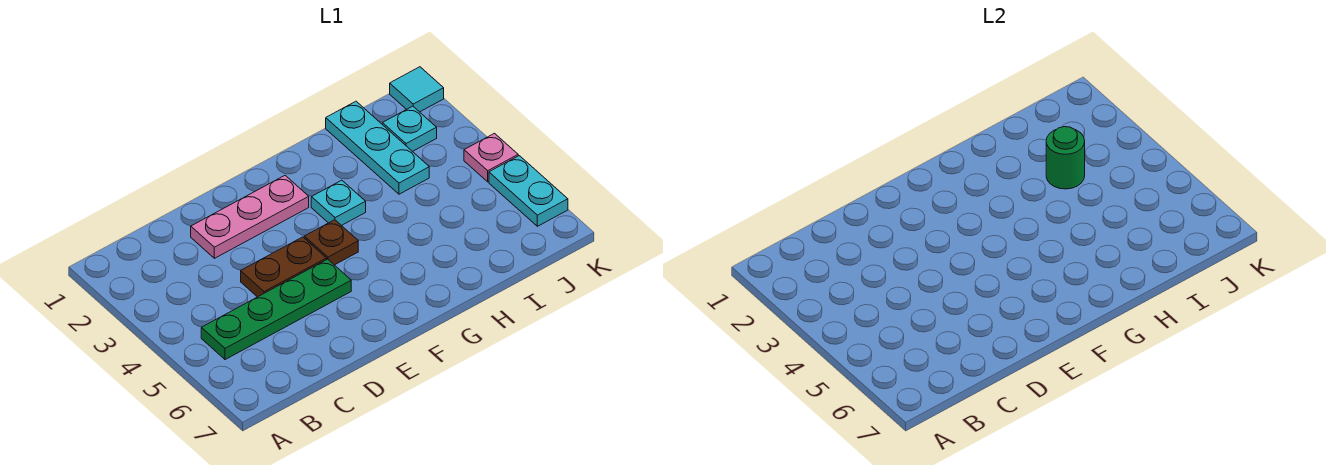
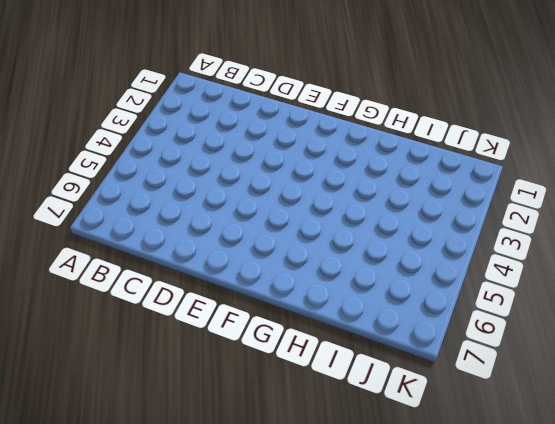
none -> green 1x4 plate [201,259,351,360]
none -> pink 1x3 plate [191,176,309,258]

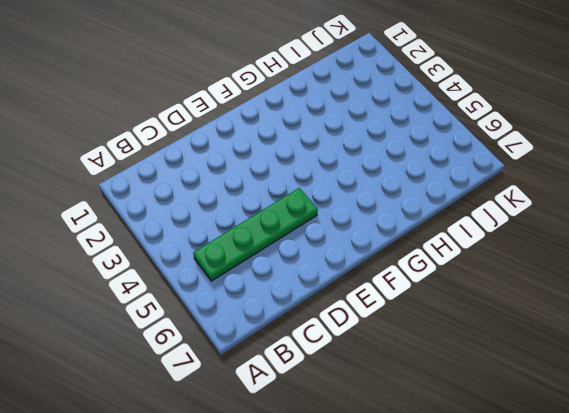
none -> pink 1x3 plate [191,176,309,258]
none -> brown 1x2 plate [241,237,327,297]

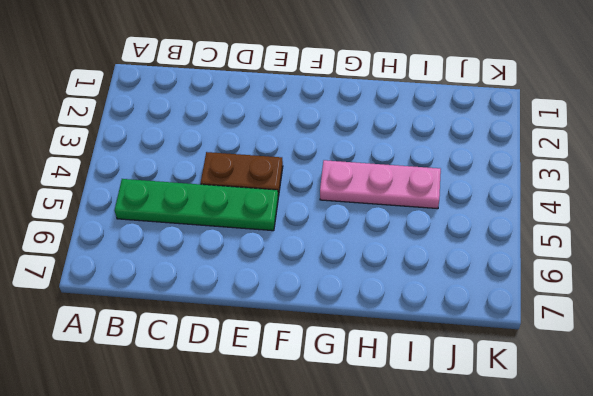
pink 1x3 plate [320,160,441,209] -> pink 1x3 plate moved to [191,176,309,258]
none -> brown 1x1 plate [304,220,358,265]
none -> cyan 1x1 plate [311,180,366,226]

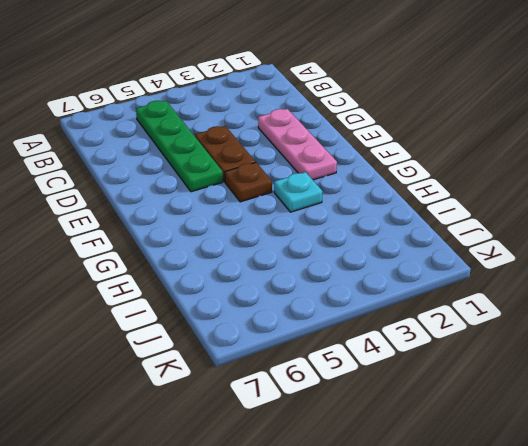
none -> cyan 1x3 plate [326,101,429,194]
none -> cyan 1x1 plate [382,106,437,152]

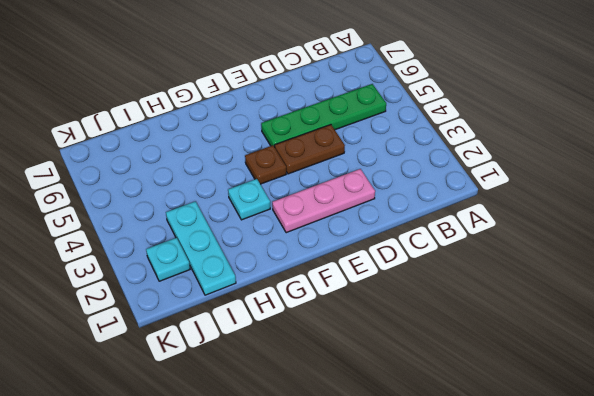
none -> cyan 1x1 tile [390,67,444,112]
none -> pink 1x1 plate [464,133,518,182]

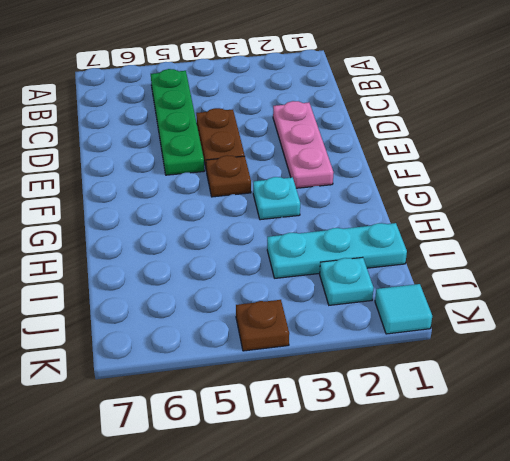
brown 1x1 plate [236,300,289,351] -> pink 1x1 plate [464,133,518,182]
none -> cyan 1x2 plate [489,156,568,226]
none -> green 1x1 round brick [1046,127,1085,189]

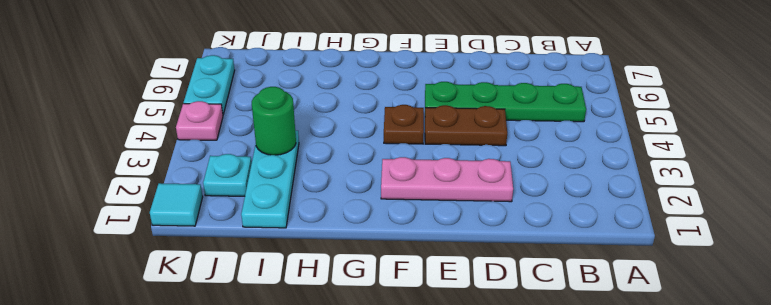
none -> cyan 1x1 plate [311,180,366,226]

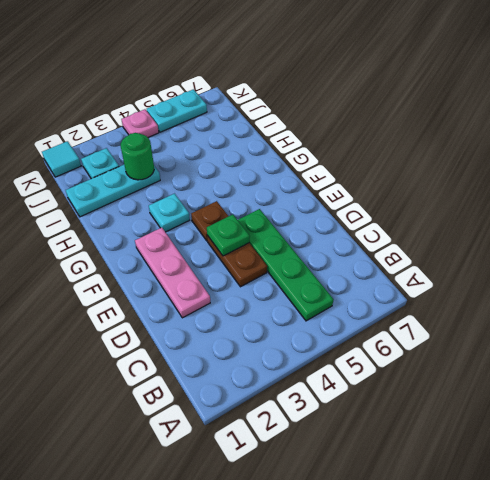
green 1x1 plate [207,215,250,256] -> none

